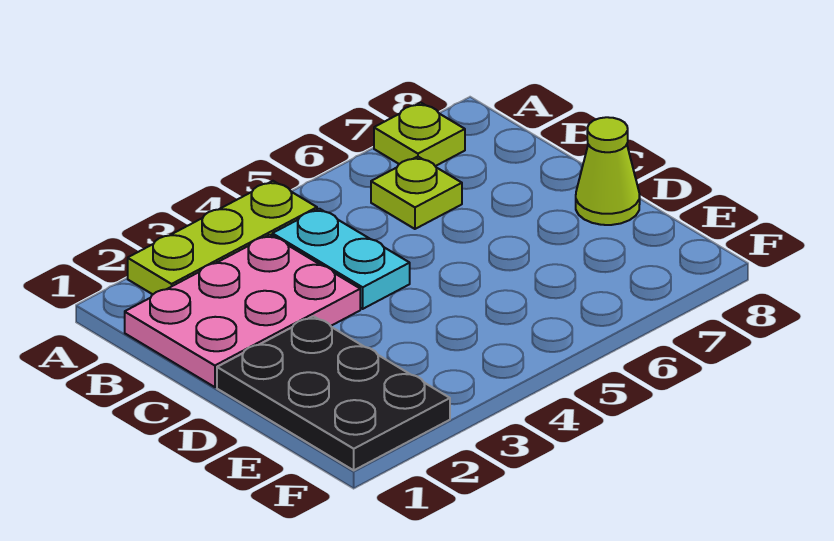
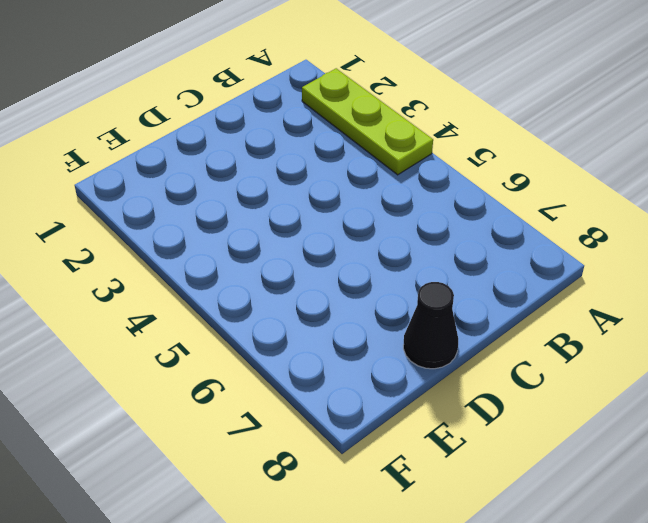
black 1x1 cone [403,282,458,369] -> lime 1x1 cone [576,117,640,225]
none -> lime 1x1 plate [374,103,465,166]
none -> pink 2x3 plate [125,235,360,387]

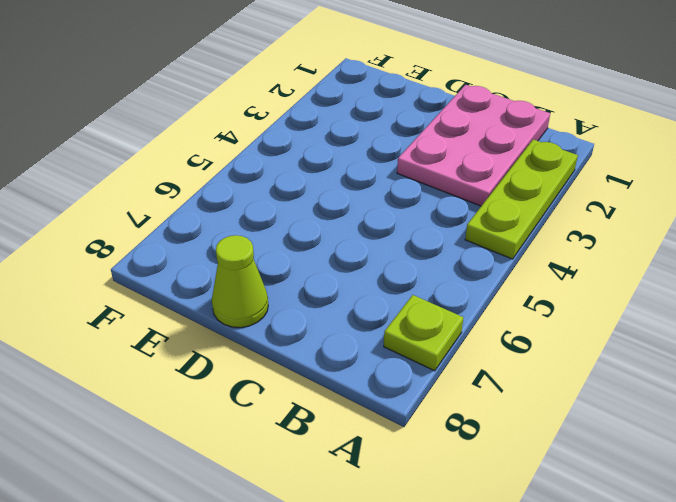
none -> cyan 1x2 plate [272,209,410,309]
none -> lime 1x1 plate [371,157,462,229]

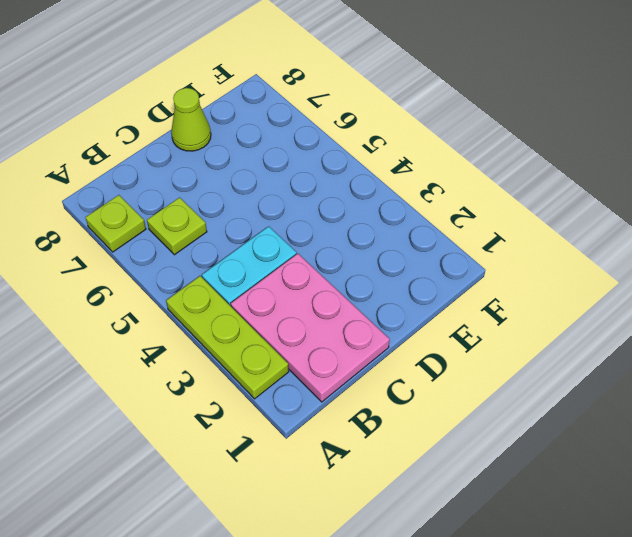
none -> black 2x3 plate [217,316,450,470]

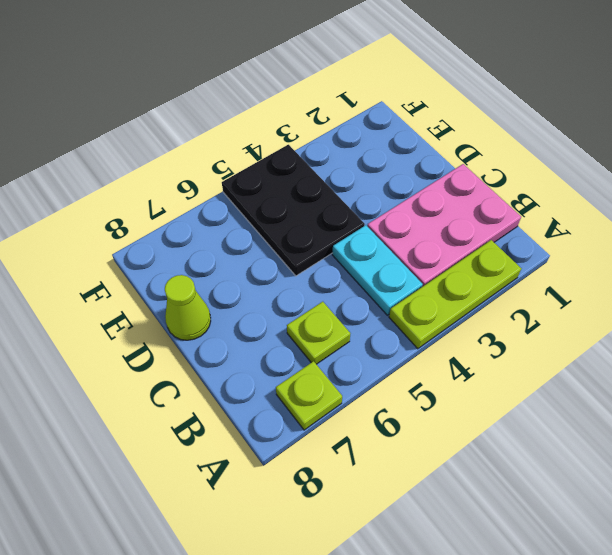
black 2x3 plate [222,145,365,276] -> black 2x3 plate moved to [217,316,450,470]

